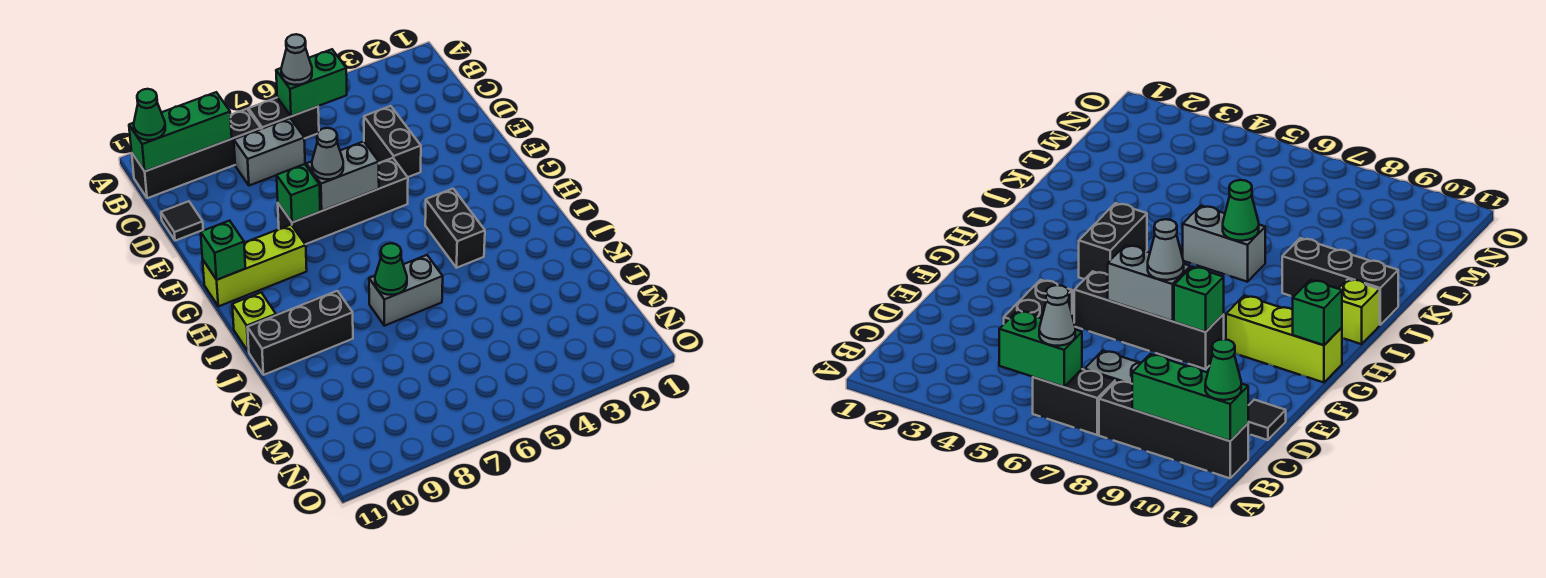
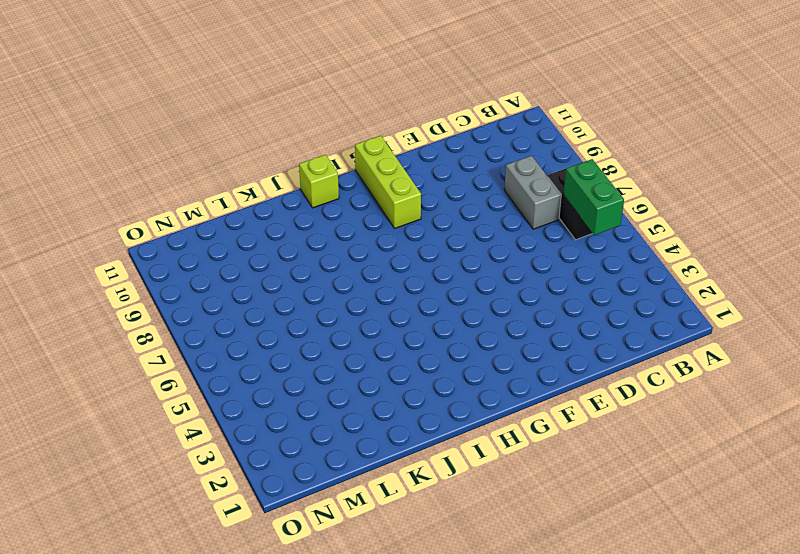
none -> black 1x4 brick [132,109,261,198]
none -> black 1x2 brick [364,106,421,177]
none -> black 1x1 tile [161,201,203,241]

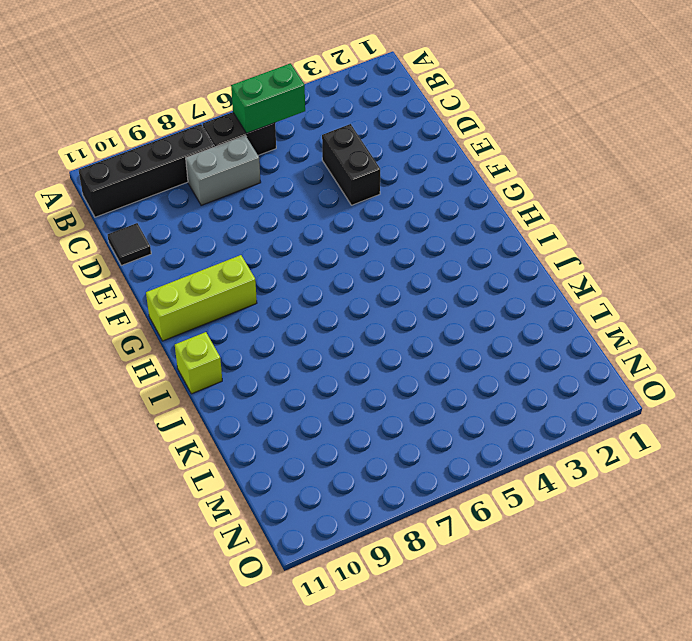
none -> black 1x4 brick [278,158,408,244]
none -> black 1x2 brick [425,189,485,268]
none -> grey 1x2 brick [369,255,443,326]

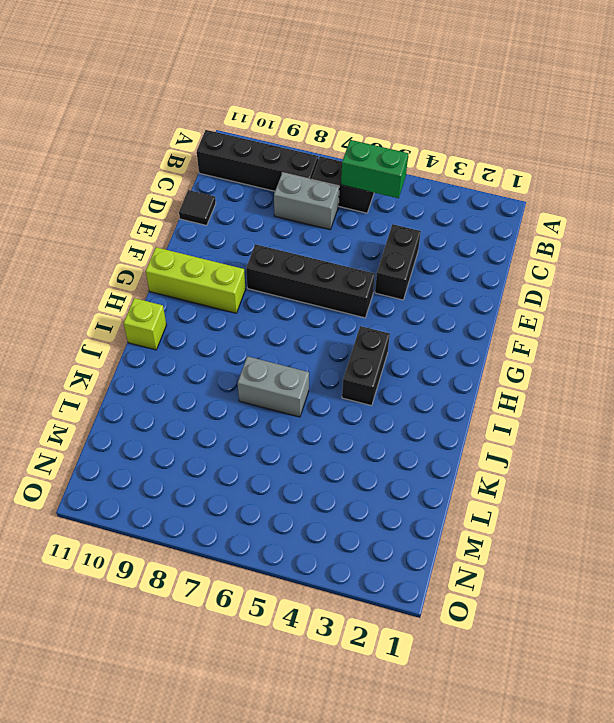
none -> black 1x3 brick [247,291,353,375]
none -> green 1x3 brick [129,92,232,171]
none -> grey 1x2 brick [306,142,379,211]

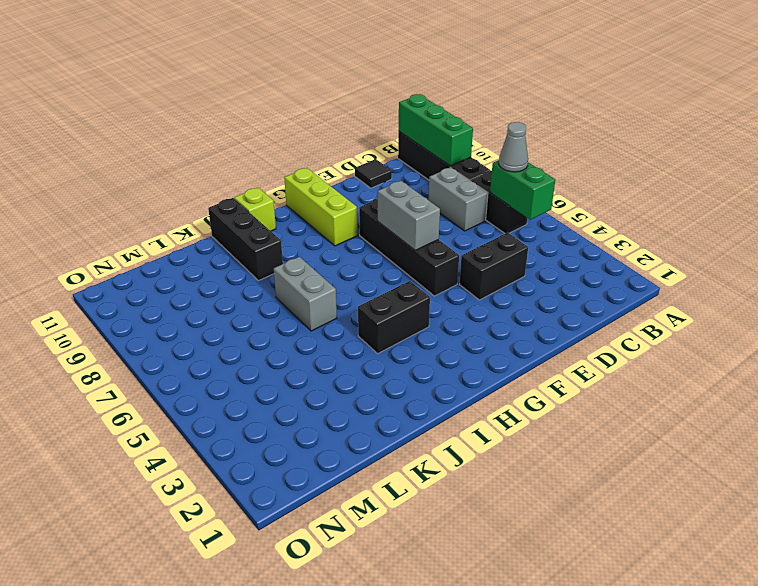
none -> green 1x1 brick [277,164,320,222]
none -> green 1x1 brick [201,221,246,280]
none -> green 1x1 cone [375,243,407,295]

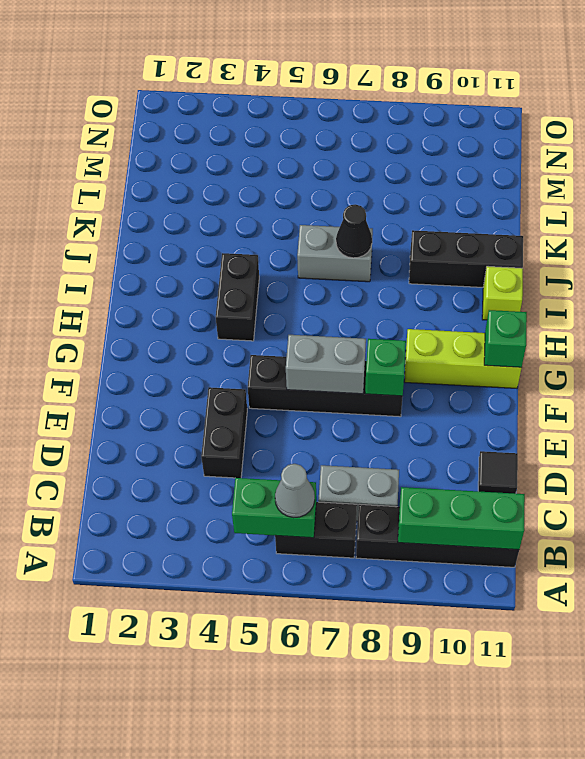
black 1x1 cone [336,204,372,258] -> green 1x1 cone [375,243,407,295]
none -> green 1x1 cone [134,89,165,140]
none -> grey 1x1 cone [312,128,343,179]

